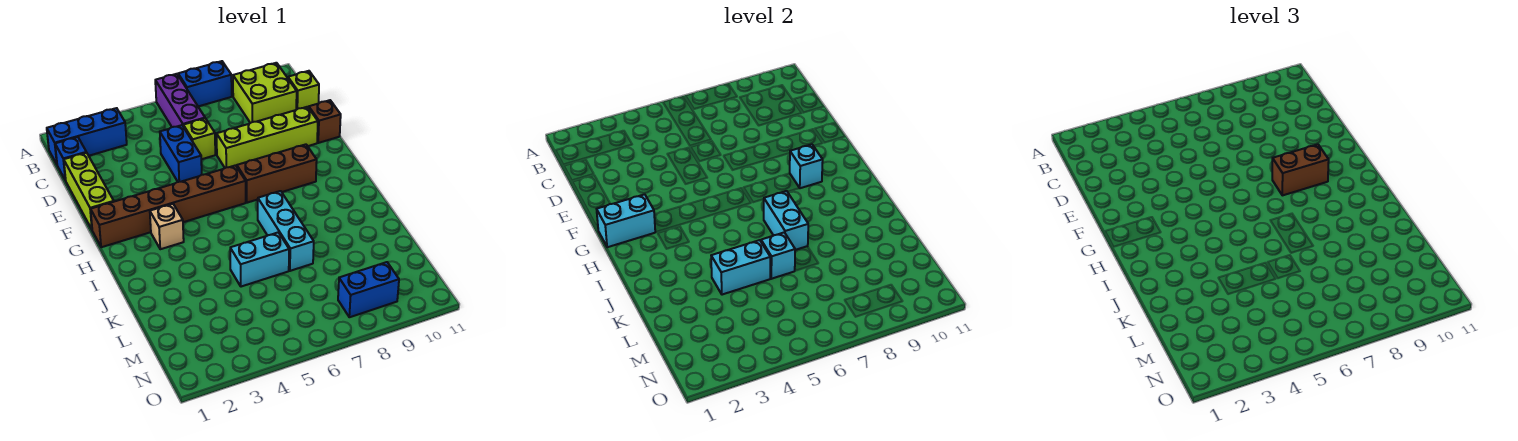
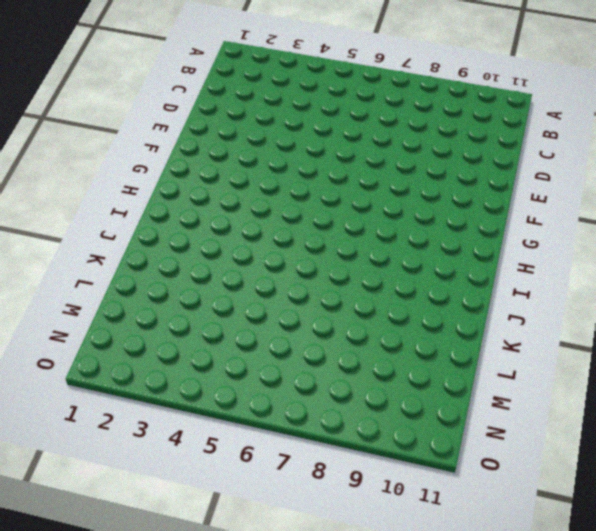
none -> purple 1x3 brick [155,74,205,127]
none -> blue 1x2 brick [178,61,232,106]
none -> blue 1x3 brick [47,108,127,164]

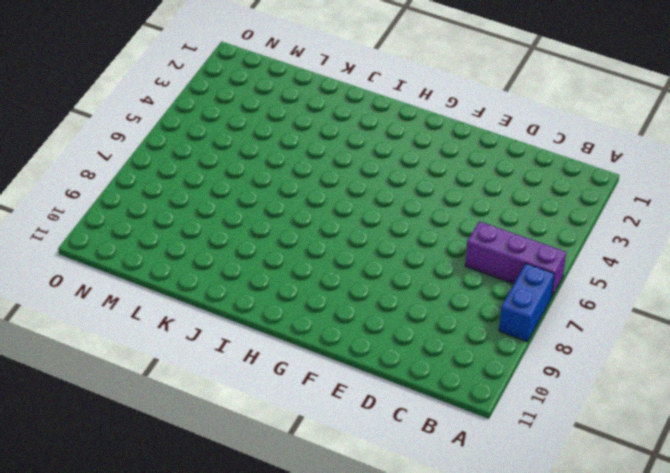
none -> blue 1x3 brick [47,108,127,164]
none -> lime 2x2 brick [233,63,297,123]
none -> blue 1x1 brick [55,137,86,181]

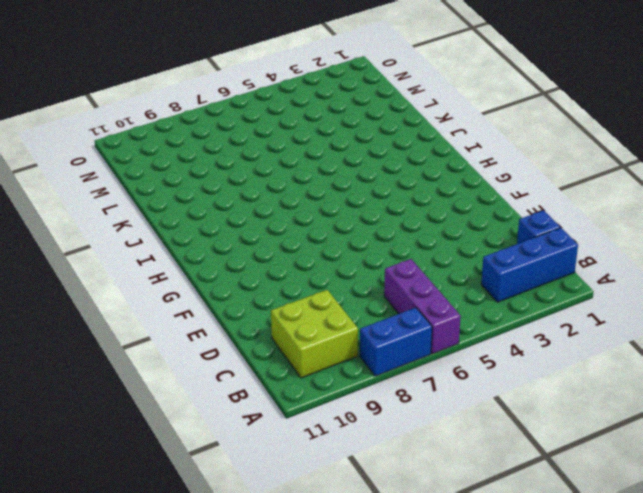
none -> lime 1x1 brick [288,71,319,110]
none -> lime 1x3 brick [64,153,114,229]
none -> blue 1x2 brick [160,125,202,182]

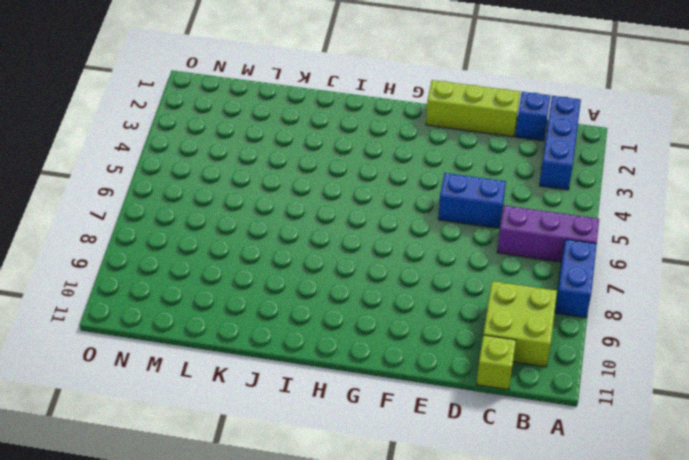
none -> lime 1x1 brick [183,118,215,159]
none -> lime 1x4 brick [217,107,318,168]
none -> brown 1x1 brick [309,100,341,143]

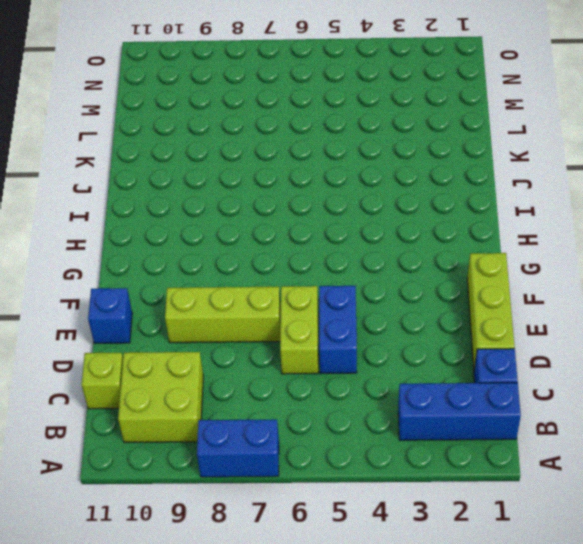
lime 1x2 brick [280,286,318,374] -> lime 1x1 brick [183,118,215,159]
lime 1x3 brick [165,287,281,343] -> lime 1x4 brick [217,107,318,168]
blue 1x1 brick [88,288,132,343] -> brown 1x1 brick [309,100,341,143]
none -> purple 1x3 brick [155,74,205,127]
none -> brown 1x6 brick [91,165,246,247]
none -> brown 1x3 brick [237,144,317,203]

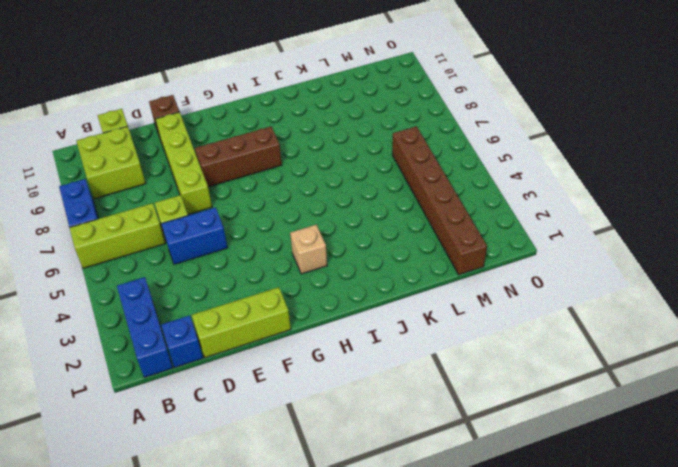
lime 1x3 brick [70,203,165,268] -> purple 1x3 brick [155,74,205,127]
brown 1x3 brick [195,127,282,187] -> brown 1x3 brick turned to [237,144,317,203]
brown 1x6 brick [392,126,487,275] -> brown 1x6 brick moved to [91,165,246,247]
none -> cyan 1x3 brick [258,191,314,271]
none -> cyan 1x2 brick [230,232,289,287]
none -> blue 1x2 brick [338,262,399,317]

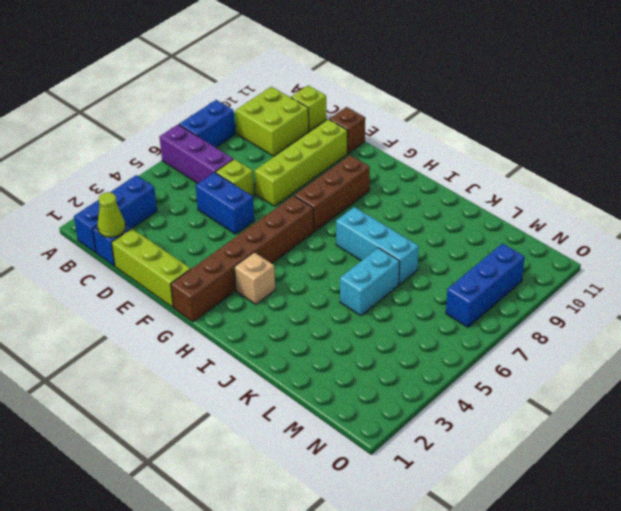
lime 1x1 cone [97,192,125,237] -> none
blue 1x3 brick [446,244,525,327] -> blue 1x2 brick [338,262,399,317]
none -> cyan 1x2 brick [597,194,655,247]
none -> cyan 1x1 brick [790,144,823,188]
none -> cyan 1x2 brick [764,191,808,250]

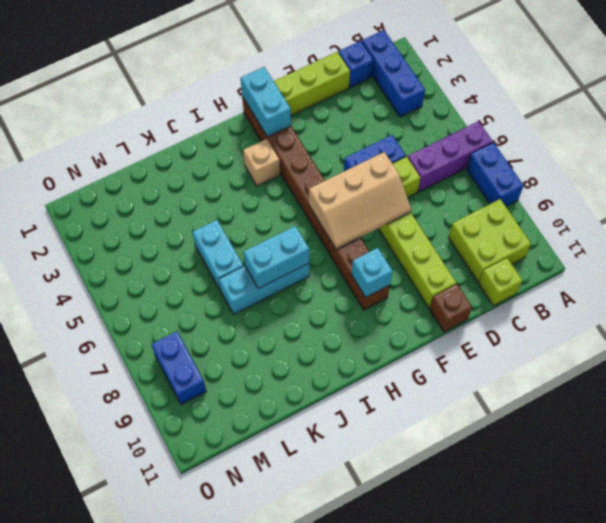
tan 2x3 slope [309,152,411,249] -> none
none -> cyan 1x2 brick [711,240,770,295]
none -> cyan 1x1 brick [761,232,795,279]
none -> brown 1x2 brick [1272,144,1329,195]

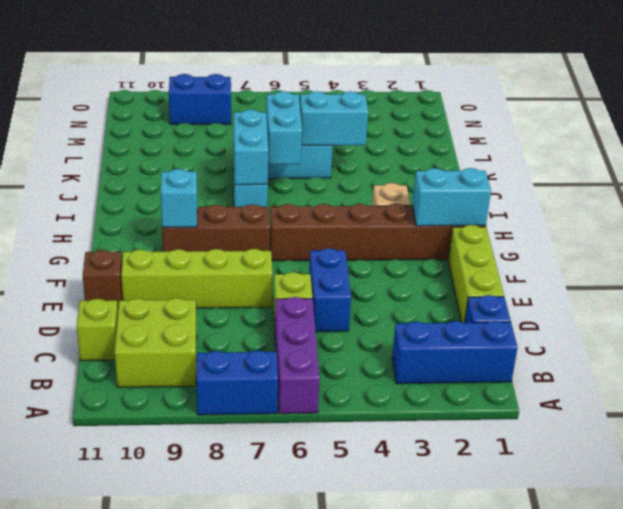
cyan 1x2 brick [266,91,302,165] -> cyan 1x1 brick [761,232,795,279]
none -> brown 1x2 brick [1272,144,1329,195]

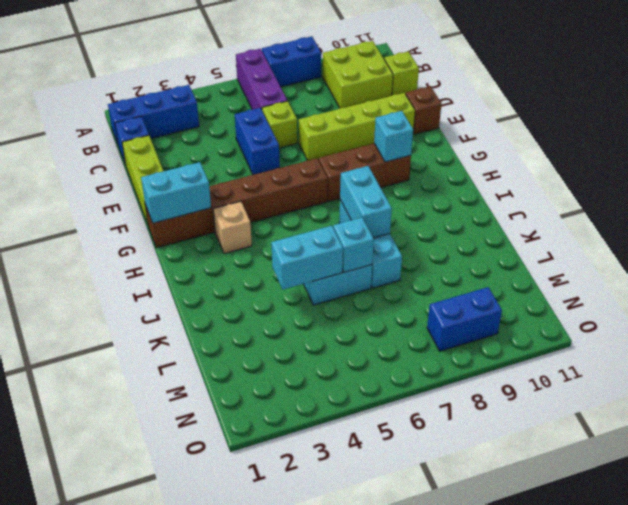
none -> brown 1x2 brick [1272,144,1329,195]

